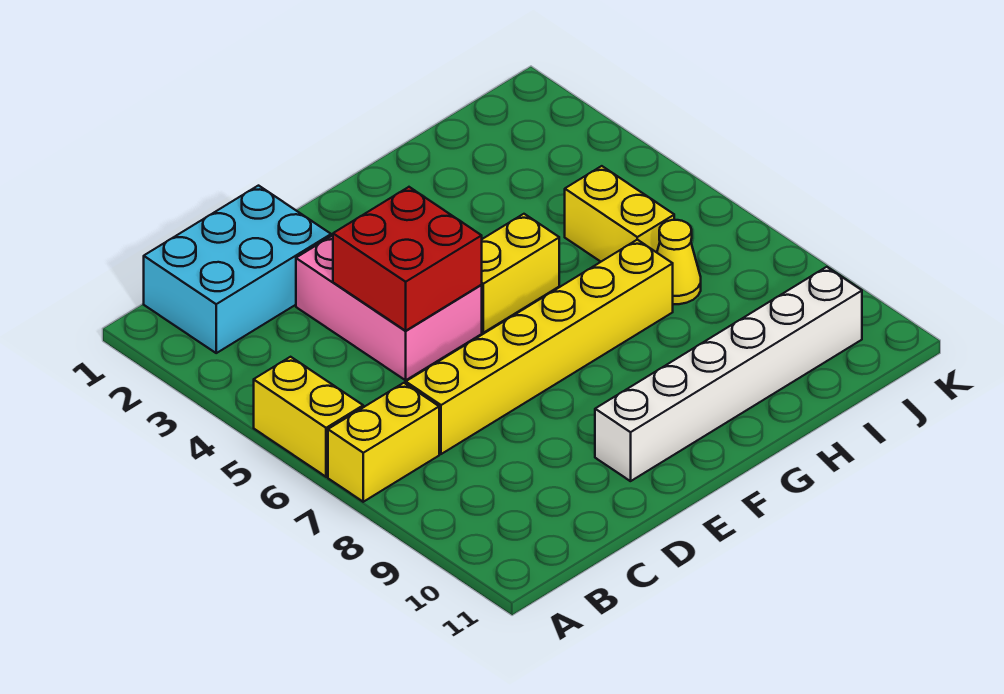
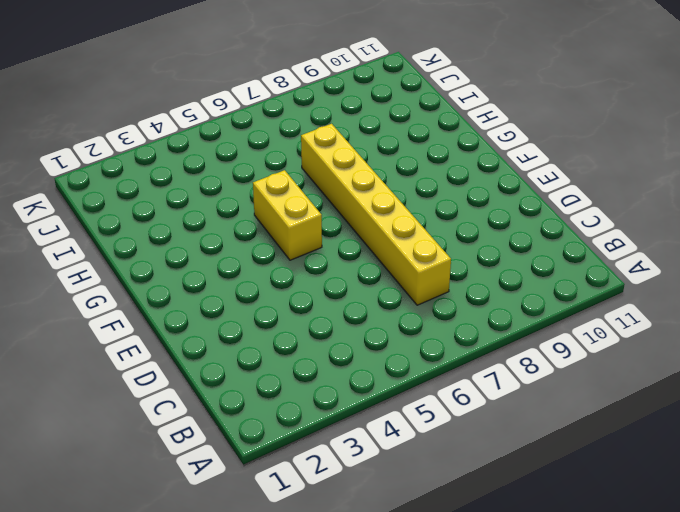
none -> yellow 1x2 brick [254,357,363,477]
none -> yellow 1x2 brick [328,383,439,502]

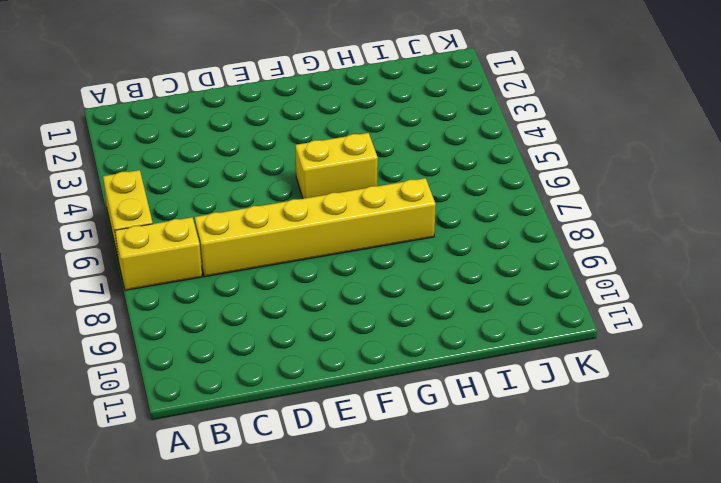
none -> cyan 2x3 brick [144,186,331,353]
none -> pink 2x3 brick [296,235,482,380]

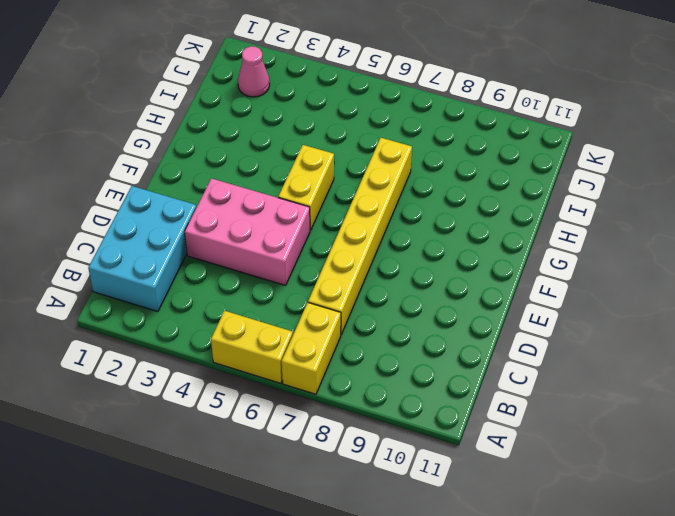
pink 1x1 cone [238,46,270,97] -> none
none -> white 1x6 brick [595,267,862,481]
none -> yellow 1x2 brick [565,166,674,262]

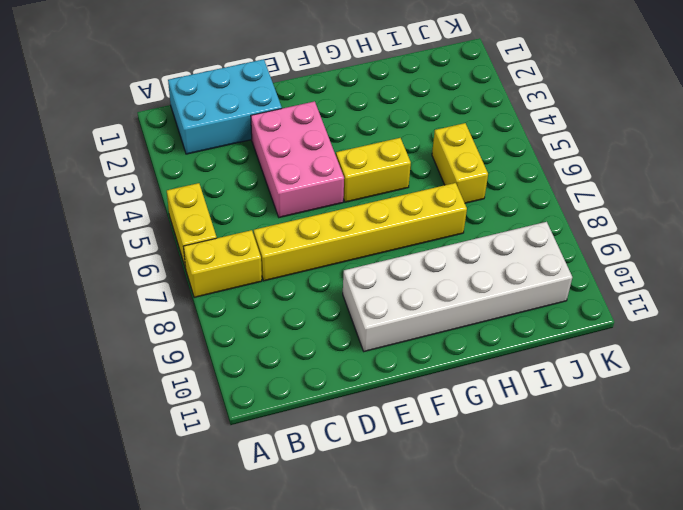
white 2x6 brick [343,222,572,351] -> white 1x6 brick [595,267,862,481]
none -> yellow 1x1 cone [657,220,701,304]
none -> red 2x2 brick [333,187,482,331]

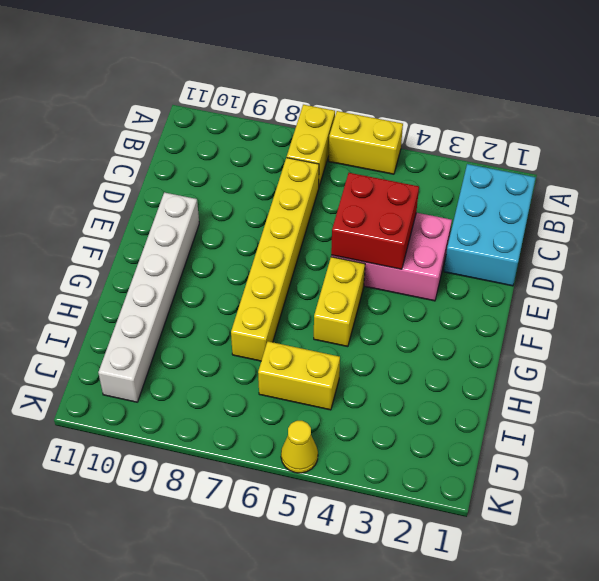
yellow 1x1 cone [281,421,318,473] -> yellow 1x1 cone moved to [657,220,701,304]

